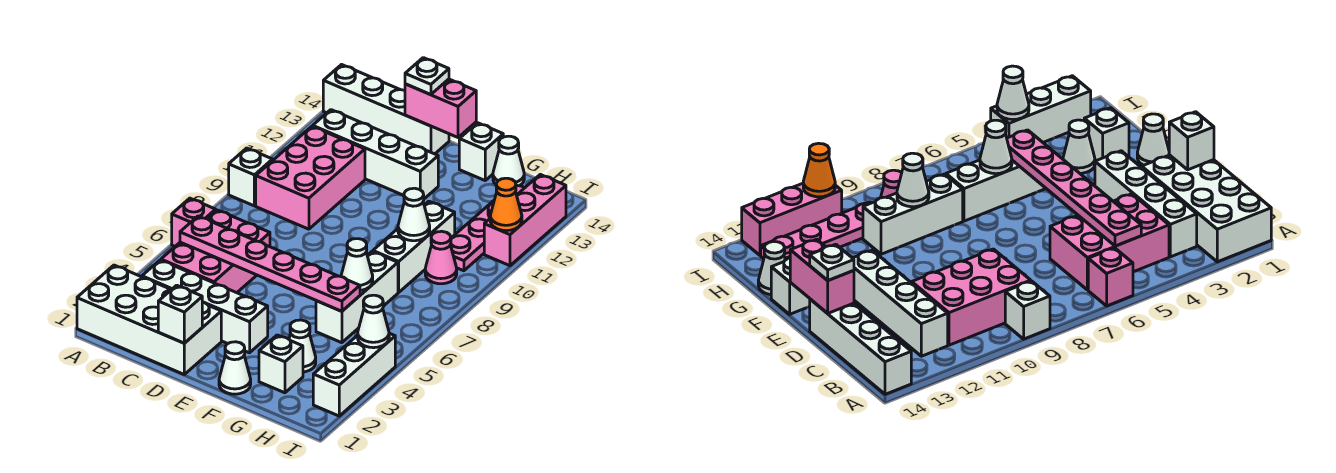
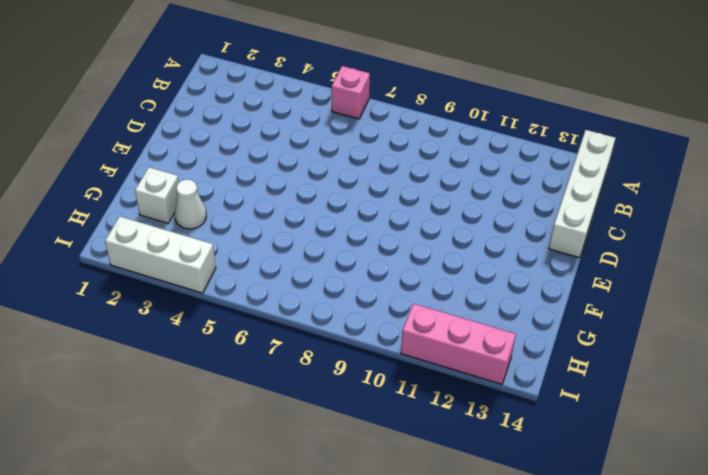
none -> white 2x4 brick [77,265,221,374]
none -> white 1x1 brick [229,148,273,206]
none -> white 1x4 brick [142,260,268,353]

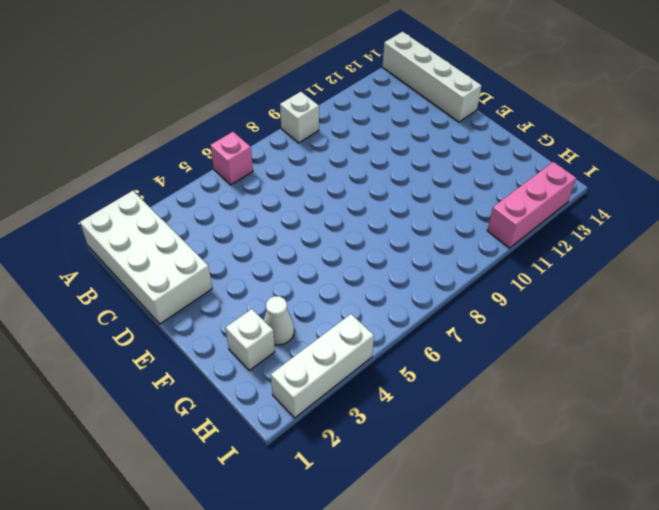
none -> white 1x4 brick [142,260,268,353]
none -> pink 2x3 brick [161,210,270,293]
none -> pink 2x3 brick [256,126,365,229]

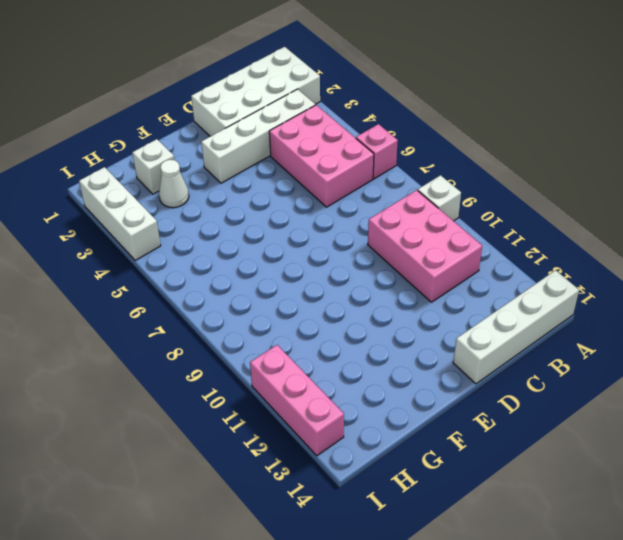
none -> white 1x4 brick [313,110,438,199]
none -> white 1x1 cone [219,342,251,394]
none -> white 1x1 brick [459,123,503,180]

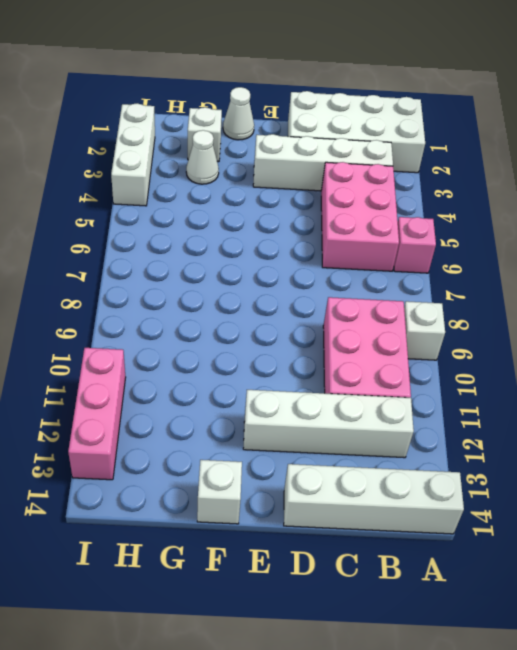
none -> white 1x3 brick [316,252,398,343]
none -> white 1x3 brick [373,201,455,292]
none -> white 1x1 cone [493,136,524,186]

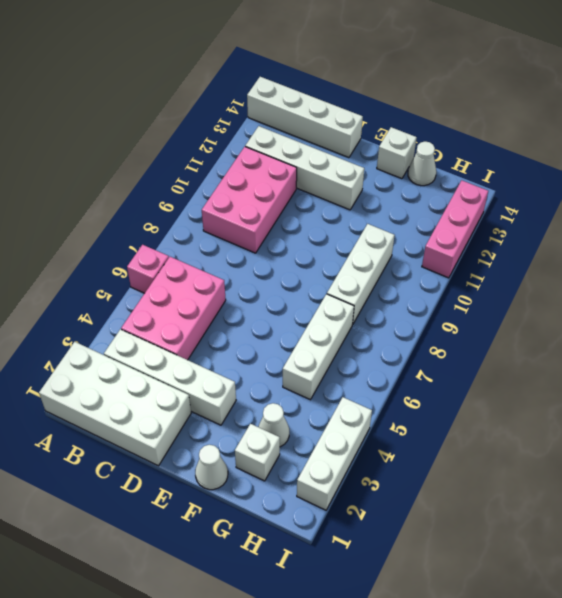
none -> white 1x1 brick [229,148,273,206]
none -> pink 1x1 cone [425,231,457,284]
none -> pink 1x4 plate [450,185,524,271]

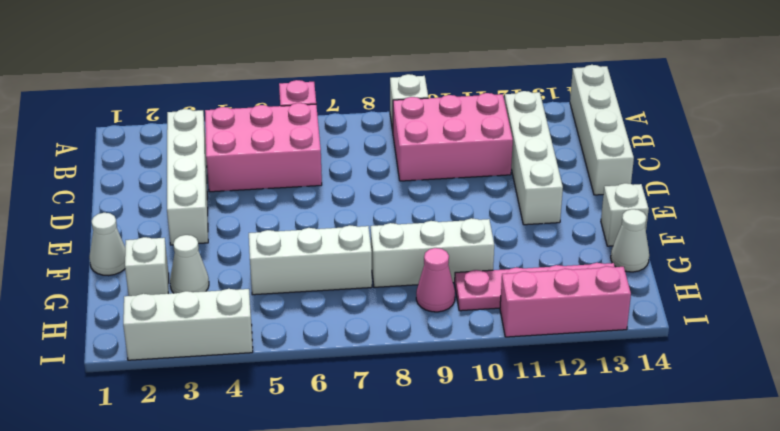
none -> white 2x4 brick [77,265,221,374]
none -> pink 1x6 plate [180,216,360,311]
none -> white 1x1 brick [158,285,202,343]

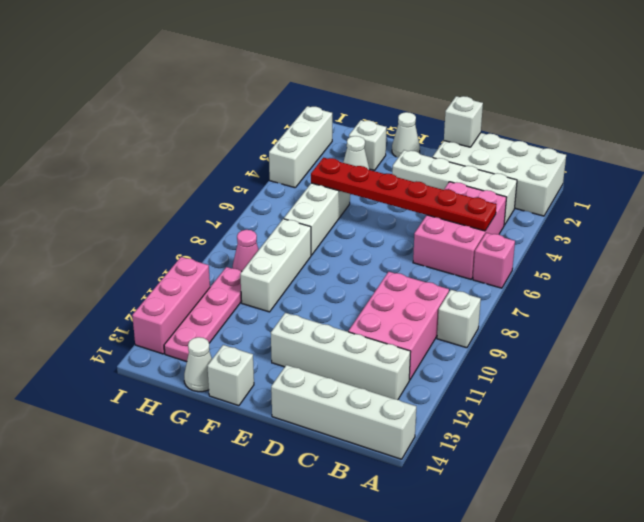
red 1x6 plate [311,158,497,231] -> pink 1x6 plate [180,216,360,311]
none -> pink 1x2 brick [405,79,476,137]
none -> white 1x1 cone [341,239,373,291]
none -> white 1x1 cone [398,188,430,241]

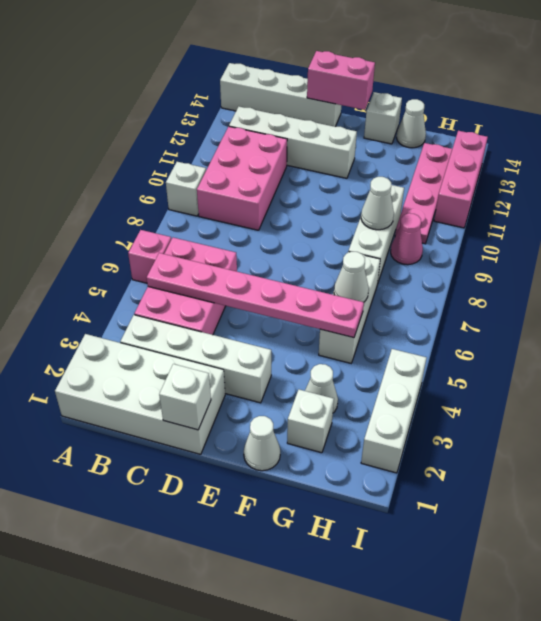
none -> white 1x1 cone [358,295,389,348]
none -> orange 1x1 cone [490,178,522,231]
none -> white 1x1 plate [405,58,449,95]

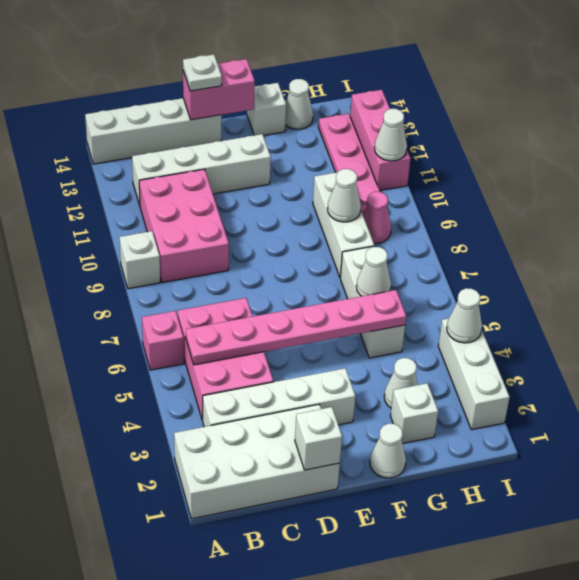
white 1x1 cone [374,109,407,161] -> orange 1x1 cone [490,178,522,231]

